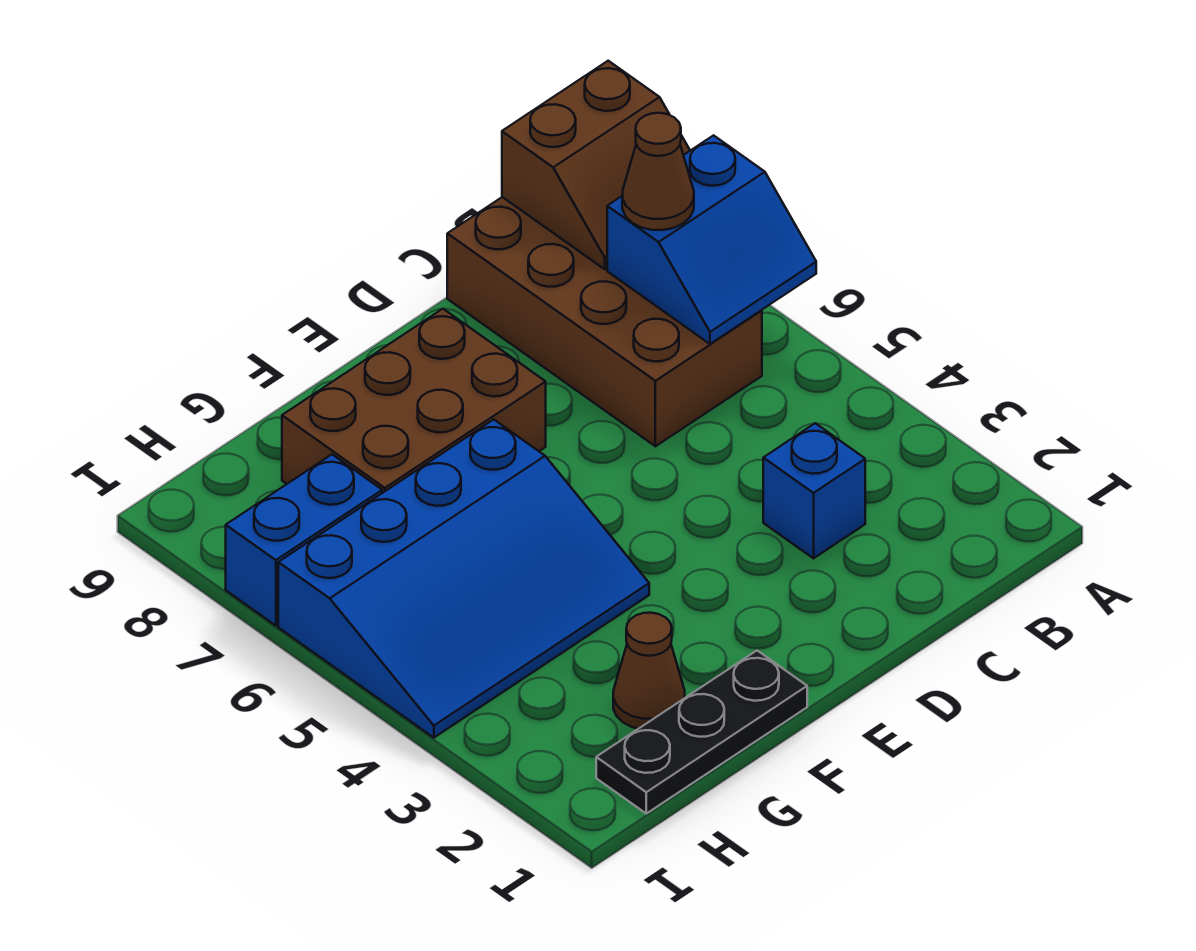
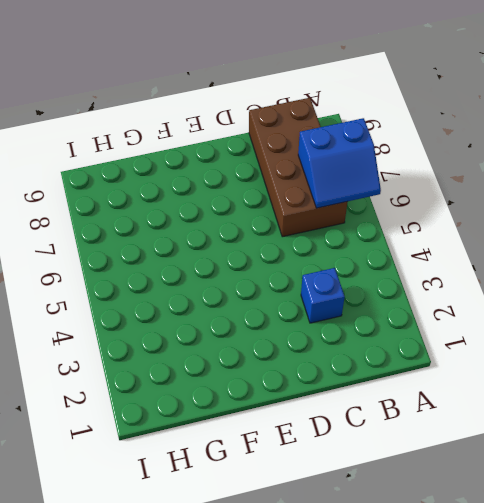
none -> brown 2x3 brick [282,309,546,493]
none -> black 1x3 plate [596,651,807,813]

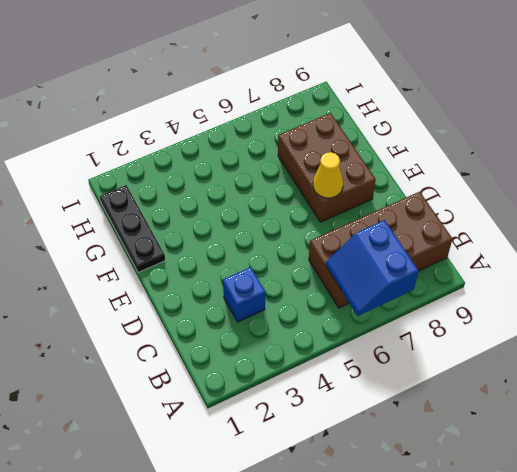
yellow 1x1 cone [313,152,343,198] -> none
none -> blue 3x4 slope [278,420,649,738]
none -> brown 1x1 cone [613,613,685,729]

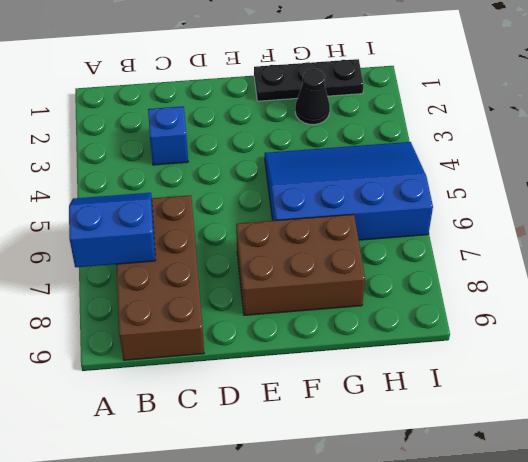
black 1x1 cone [295,69,330,125] -> brown 1x1 cone [613,613,685,729]
none -> blue 1x2 brick [226,454,382,626]
none -> brown 2x2 slope [502,61,690,269]

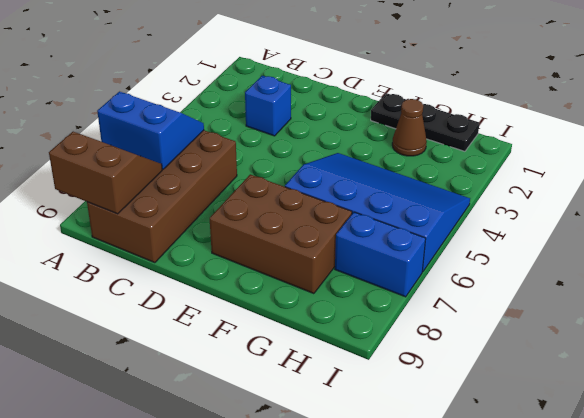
none -> brown 1x1 cone [622,113,694,230]

